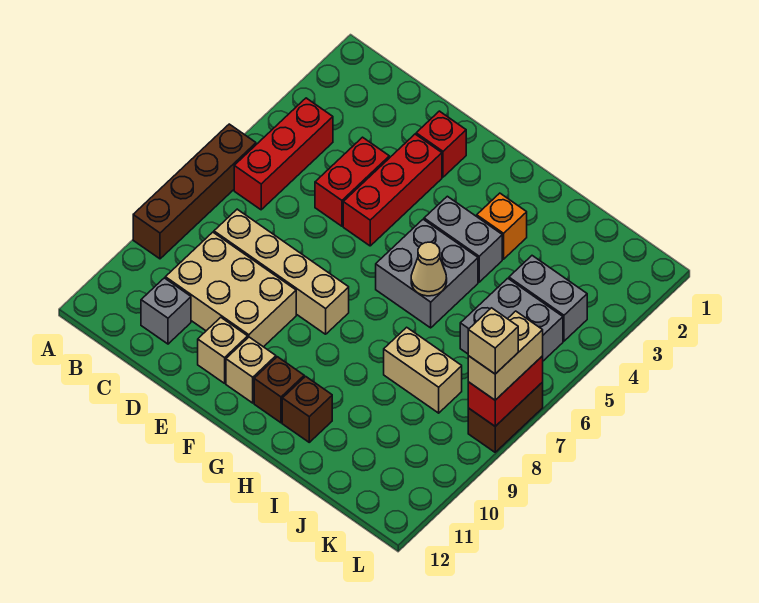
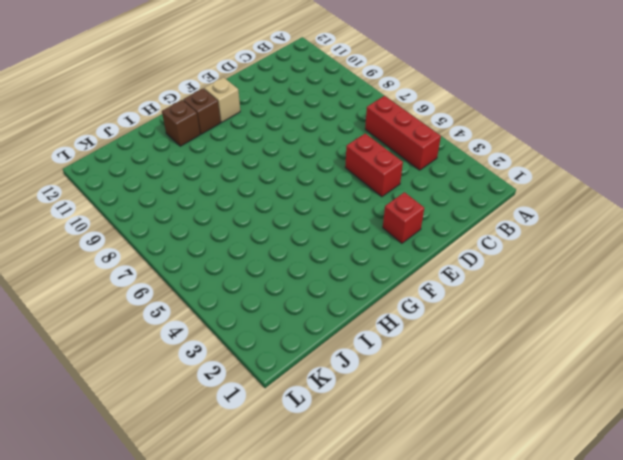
none -> brown 1x4 brick [133,124,256,259]
none -> tan 1x4 brick [214,209,349,334]
none -> tan 2x3 brick [165,232,296,347]

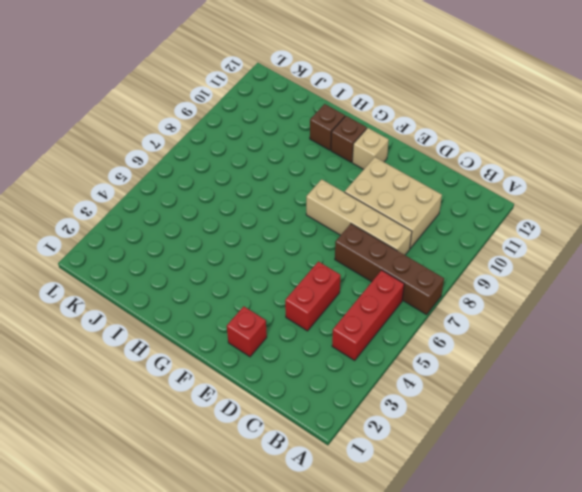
brown 1x4 brick [335,224,444,315] -> brown 1x4 brick turned to [133,124,256,259]
none -> grey 1x1 brick [141,278,191,344]
none -> red 1x3 brick [343,134,442,246]
none -> tan 1x1 brick [198,317,248,383]

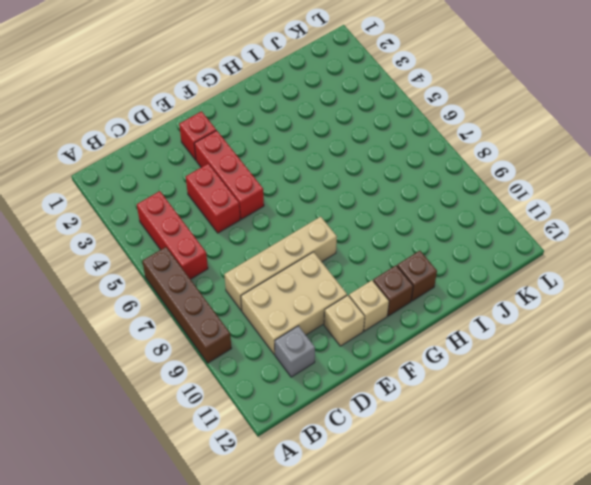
none -> grey 1x2 brick [424,196,502,282]
none -> grey 2x2 brick [376,219,478,328]
none -> orange 1x1 brick [477,193,527,259]

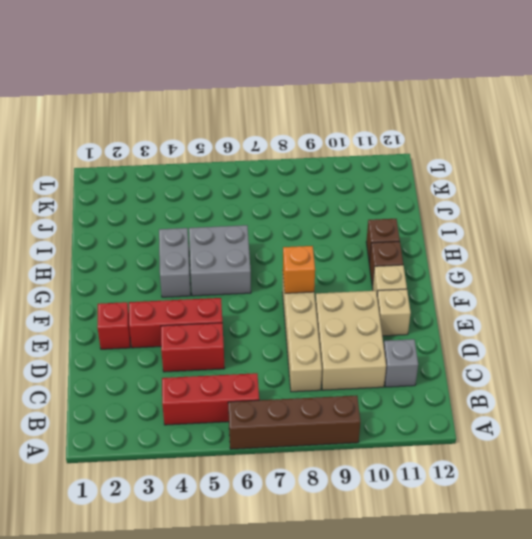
orange 1x1 brick [283,246,315,293] -> orange 1x1 brick moved to [477,193,527,259]
none -> tan 1x2 brick [384,327,462,413]
none -> grey 1x2 brick [509,256,587,341]
none -> grey 2x2 brick [460,278,563,361]

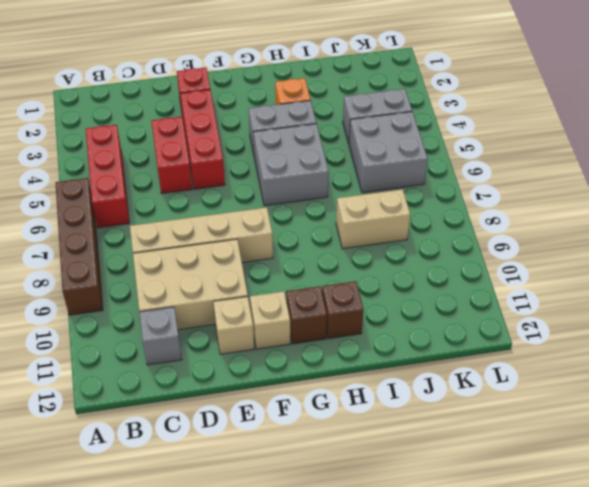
none -> brown 1x2 brick [468,382,543,452]
none -> tan 1x1 cone [411,242,447,296]
none -> red 1x2 brick [468,356,543,426]

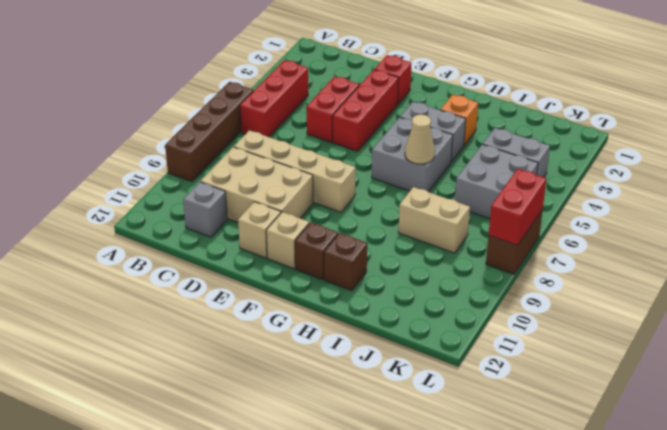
none -> tan 1x2 brick [468,311,543,400]
none -> tan 1x1 brick [468,308,518,374]

